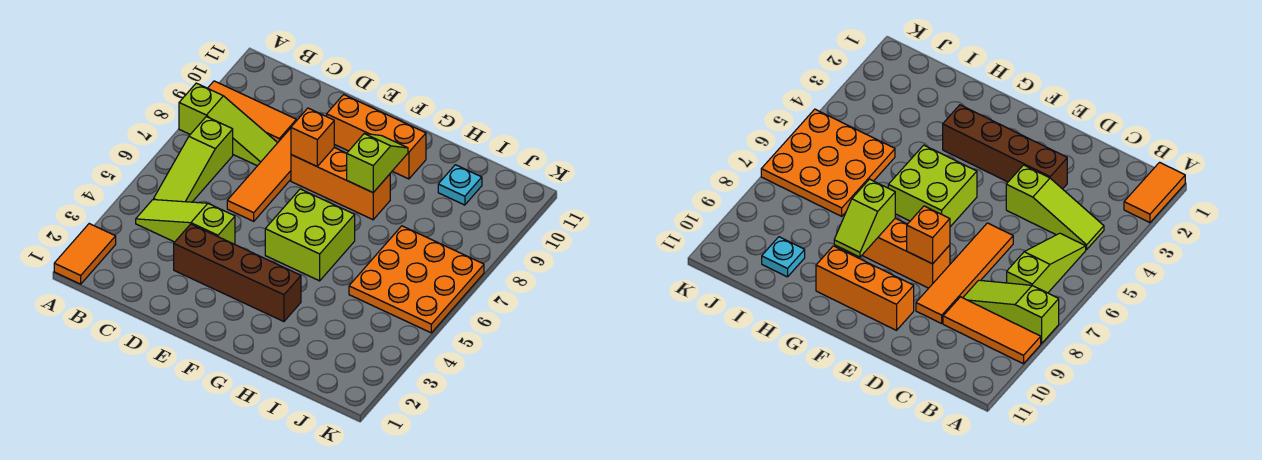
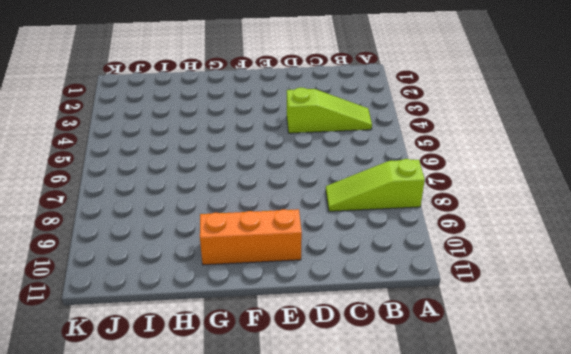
none -> orange 1x2 tile [54,224,116,284]
none -> orange 1x3 tile [208,81,296,143]
none -> lime 1x3 slope [154,117,233,202]

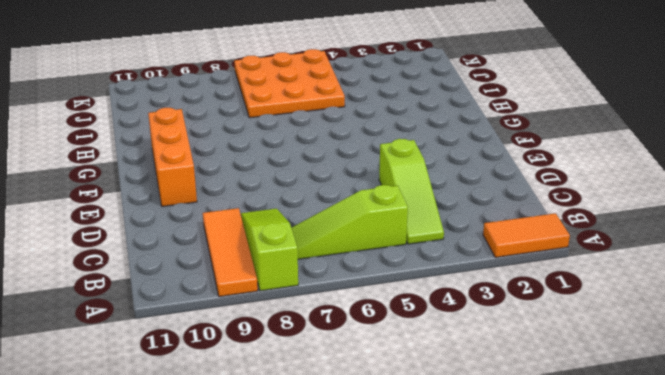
lime 1x3 slope [291,185,408,259] -> lime 1x3 slope turned to [154,117,233,202]
none -> brown 1x4 brick [174,224,301,321]
none -> orange 1x4 tile [227,128,291,221]
none -> orange 1x3 brick [291,148,390,220]

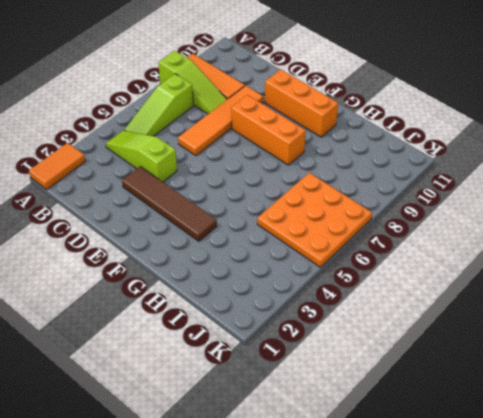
brown 1x4 tile [122,166,217,241] -> brown 1x4 brick [174,224,301,321]
none -> lime 2x2 brick [265,189,355,281]
none -> cyan 1x1 plate [438,165,482,205]
none -> orange 1x1 brick [291,108,334,167]

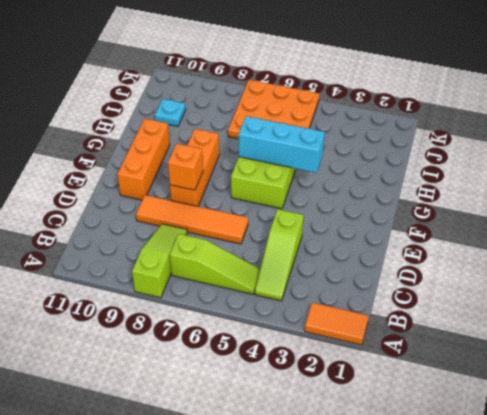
cyan 1x3 brick [238,116,325,173] -> none
none -> orange 1x3 tile [208,81,296,143]
none -> brown 1x4 brick [174,224,301,321]
none -> lime 1x2 slope [347,134,408,192]

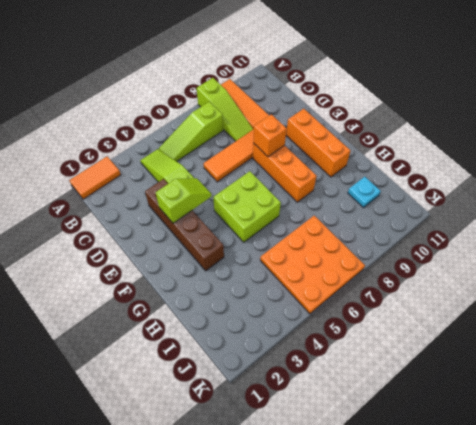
lime 1x2 slope [156,178,212,223] -> lime 1x2 slope moved to [347,134,408,192]

